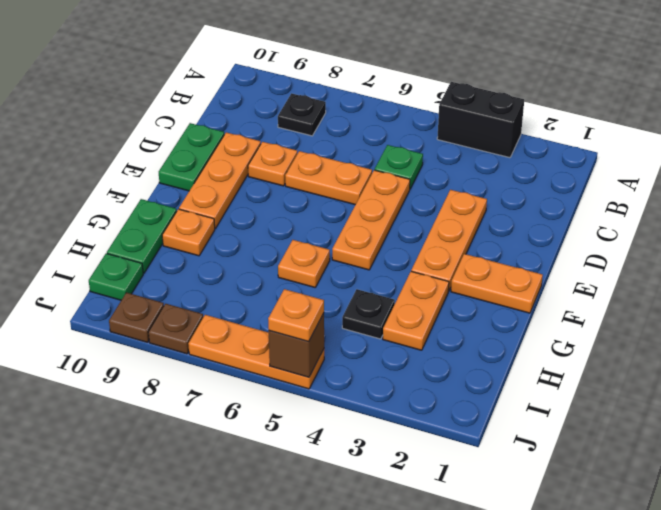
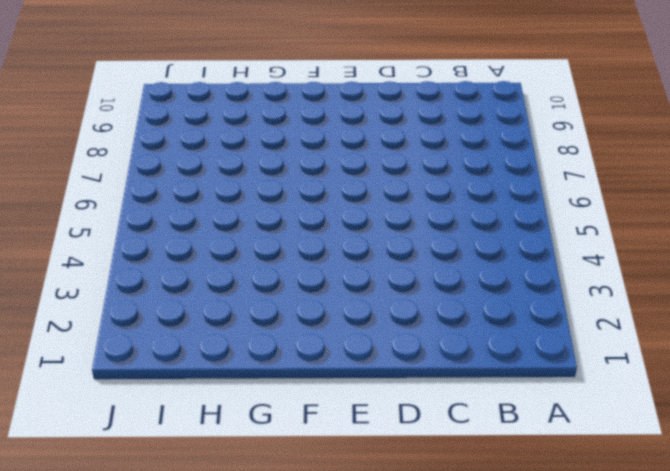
none -> black 1x2 brick [437,82,524,158]
none -> black 1x1 plate [278,93,326,136]
none -> green 1x1 plate [375,145,423,189]

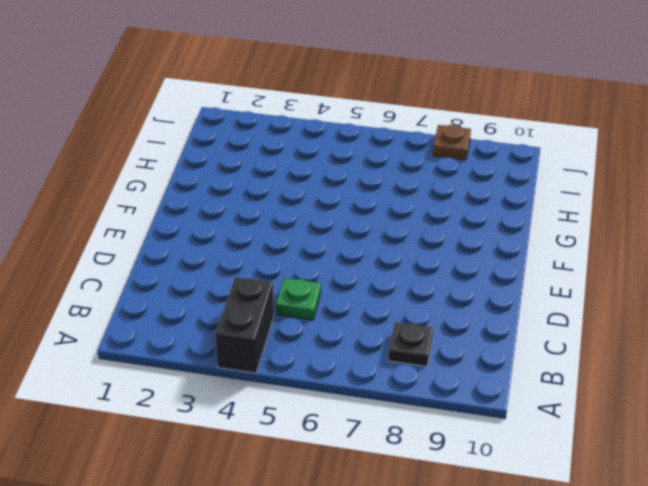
black 1x2 brick [215,277,274,373] -> black 1x2 brick turned to [437,82,524,158]
none -> orange 1x3 plate [411,190,487,291]
none -> orange 1x3 plate [332,170,410,270]
none -> orange 1x2 plate [285,151,372,205]

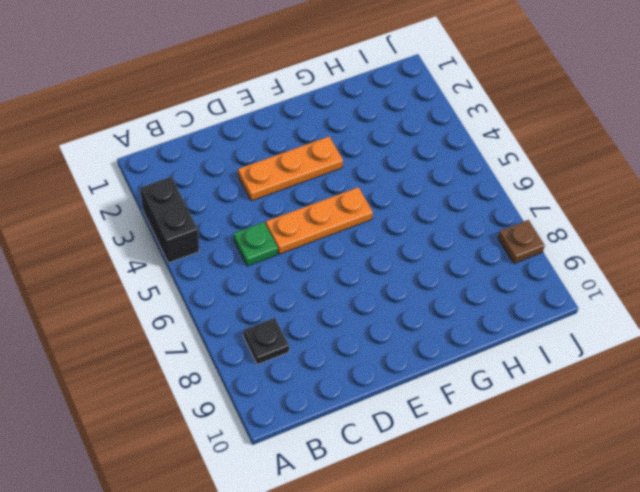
none -> orange 1x2 plate [285,151,372,205]
none -> orange 1x1 plate [248,142,297,186]
none -> orange 1x3 plate [179,132,261,229]

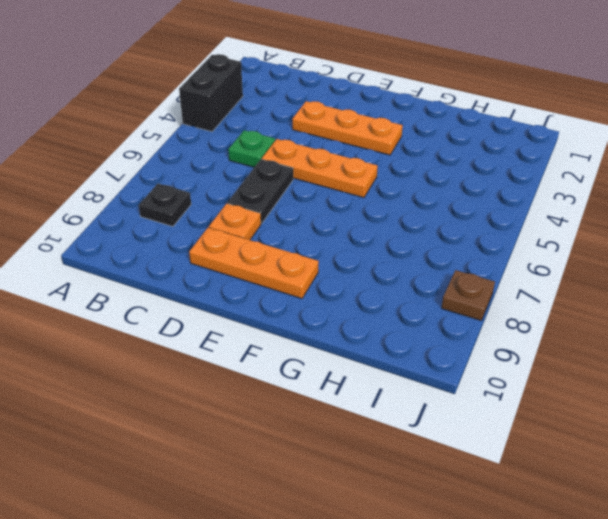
black 1x2 plate [227,159,293,224] -> orange 1x2 plate [285,151,372,205]
none -> green 1x2 plate [159,123,224,191]
none -> orange 1x2 plate [451,254,543,313]
none -> orange 1x2 plate [383,271,449,350]

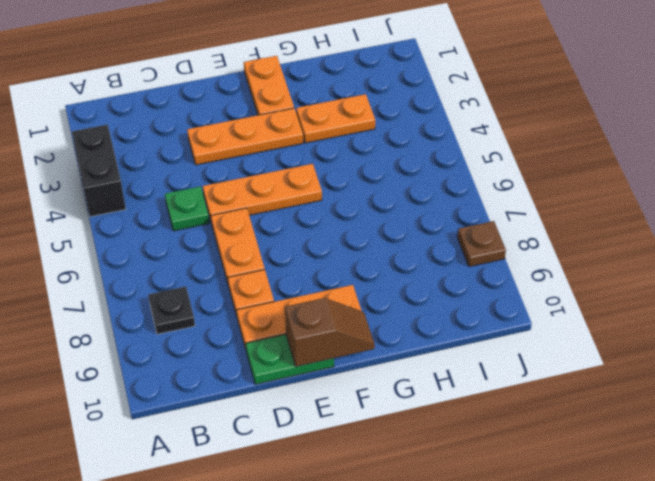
brown 1x2 slope [285,298,375,367] -> none
none -> orange 1x1 plate [278,240,330,287]
none -> orange 1x1 plate [162,209,215,256]
none -> green 1x2 plate [107,199,177,273]

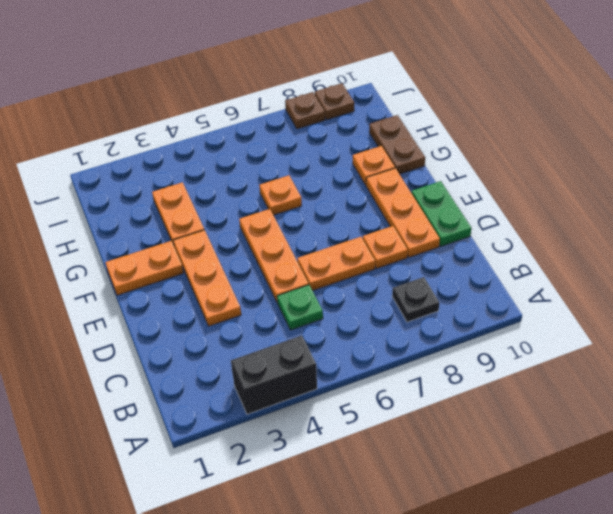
brown 1x2 plate [369,115,425,174] -> green 1x2 plate [107,199,177,273]
none -> black 1x1 plate [342,289,395,339]
none -> green 1x1 plate [89,253,143,300]
none -> orange 1x3 plate [188,315,324,389]

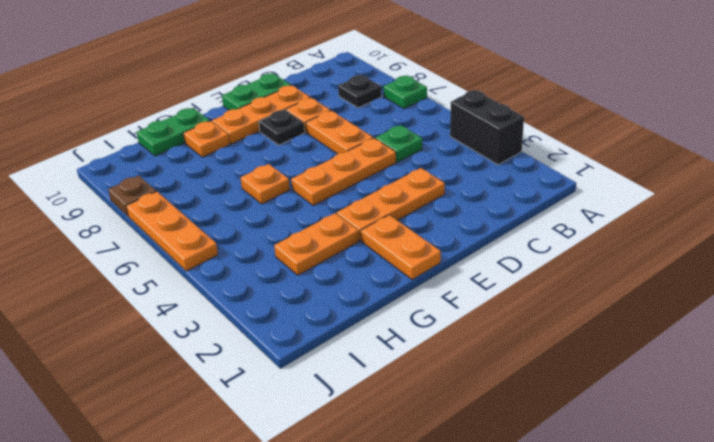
green 1x1 plate [383,76,427,109] -> green 1x1 plate moved to [89,253,143,300]
black 1x1 plate [259,110,305,145] -> black 1x1 plate moved to [342,289,395,339]
none -> brown 1x1 plate [109,293,164,342]
none -> brown 1x1 brick [269,313,324,377]
none -> orange 1x1 plate [268,289,324,342]

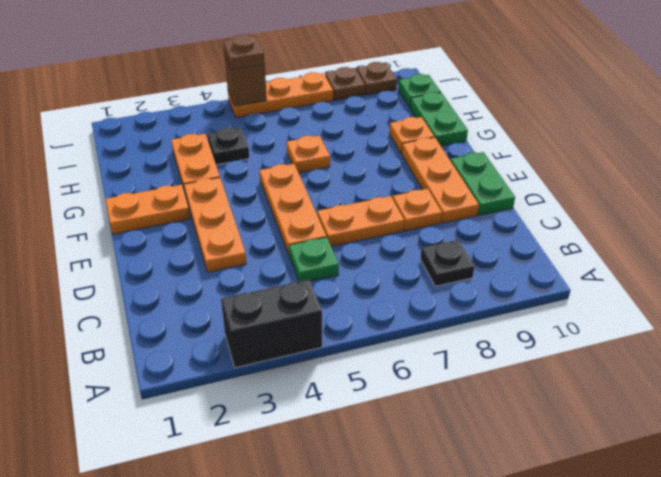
brown 1x1 plate [223,35,265,70] -> orange 1x1 plate [268,289,324,342]

